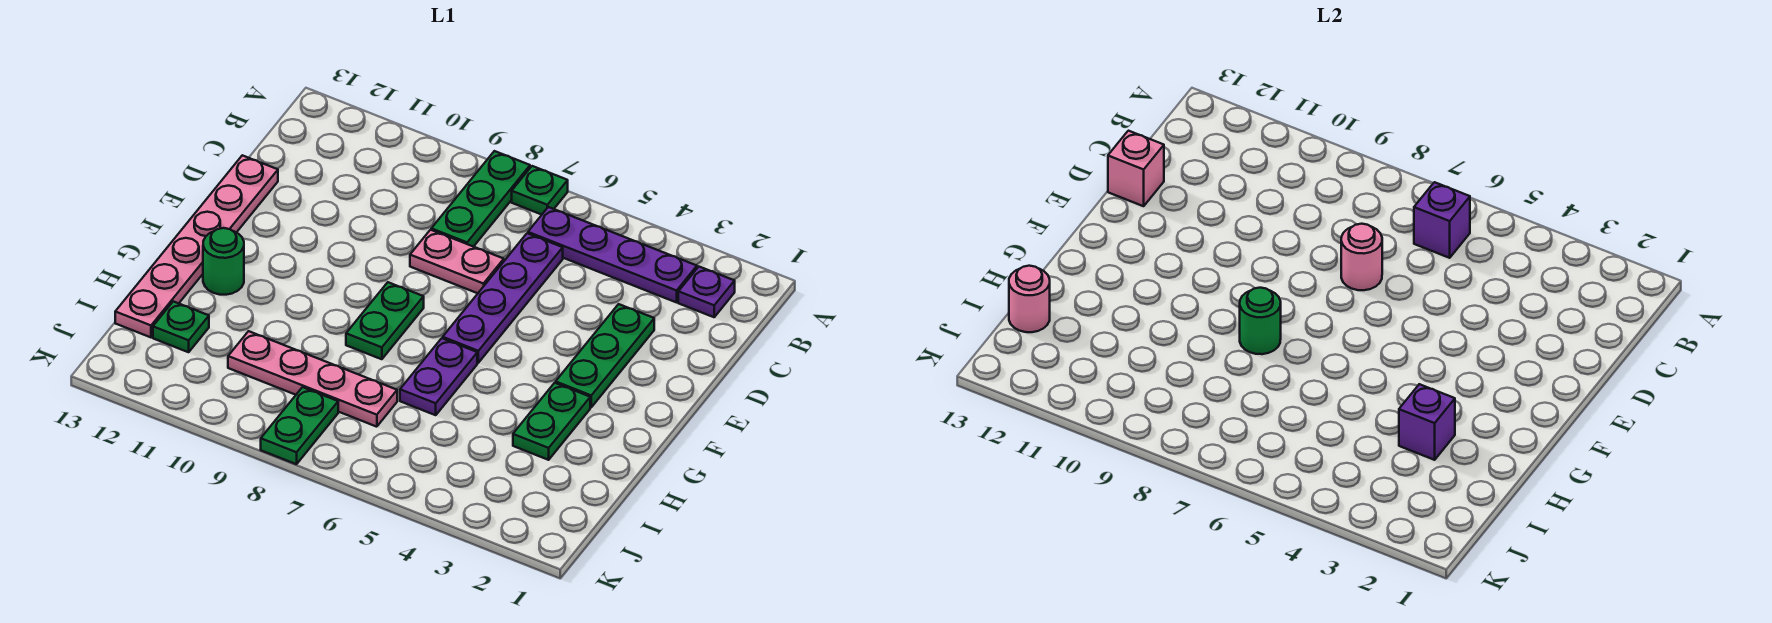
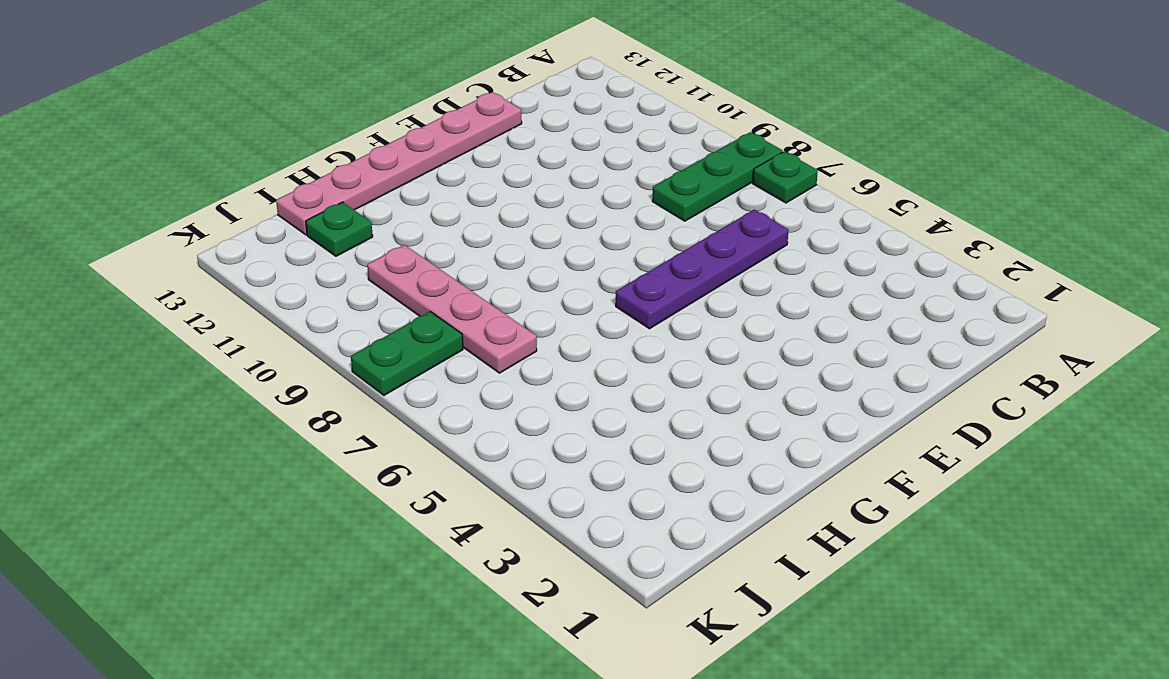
none -> purple 1x1 plate [678,267,735,317]
none -> purple 1x4 plate [528,207,697,302]
none -> green 1x3 plate [556,304,654,407]

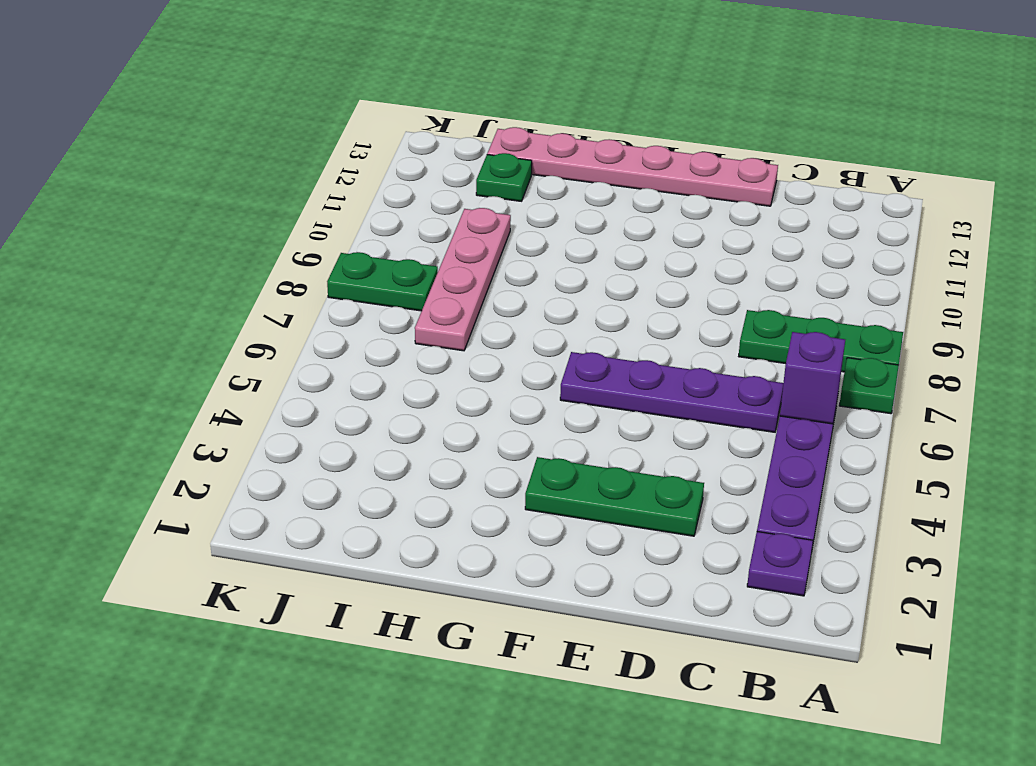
none -> pink 1x2 plate [410,230,504,293]
none -> green 1x2 plate [346,282,424,359]
none -> green 1x2 plate [513,383,590,460]

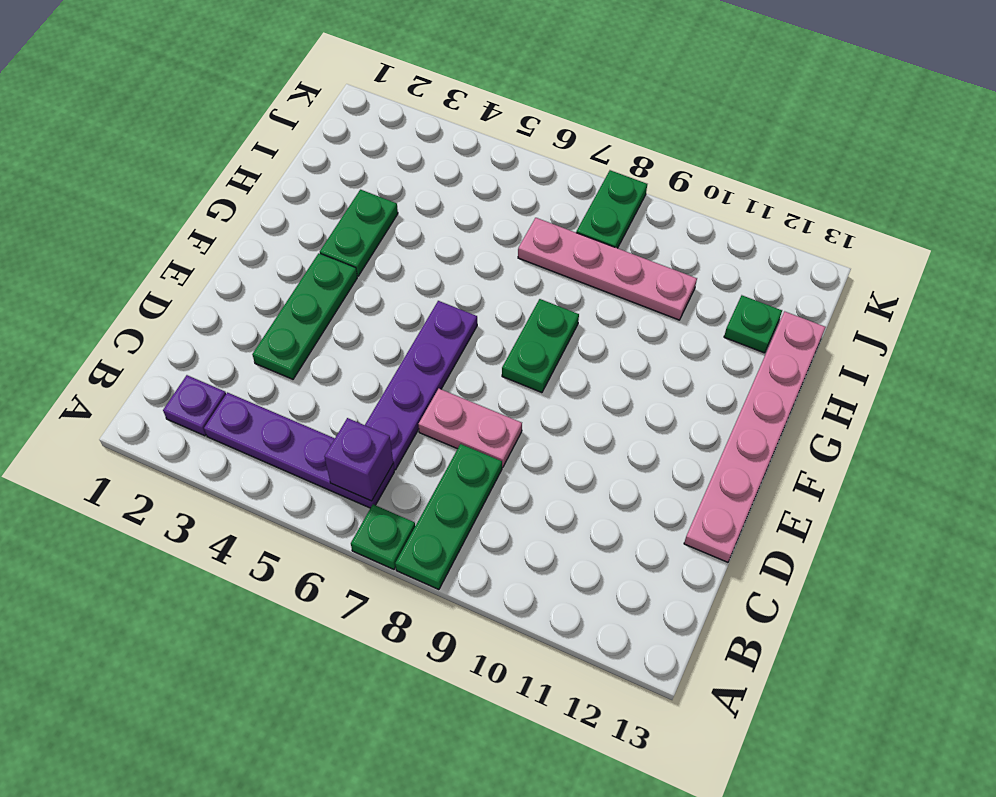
none -> purple 1x2 plate [400,338,477,415]
none -> green 1x1 round brick [203,228,244,295]
none -> pink 1x1 round brick [1341,224,1382,290]

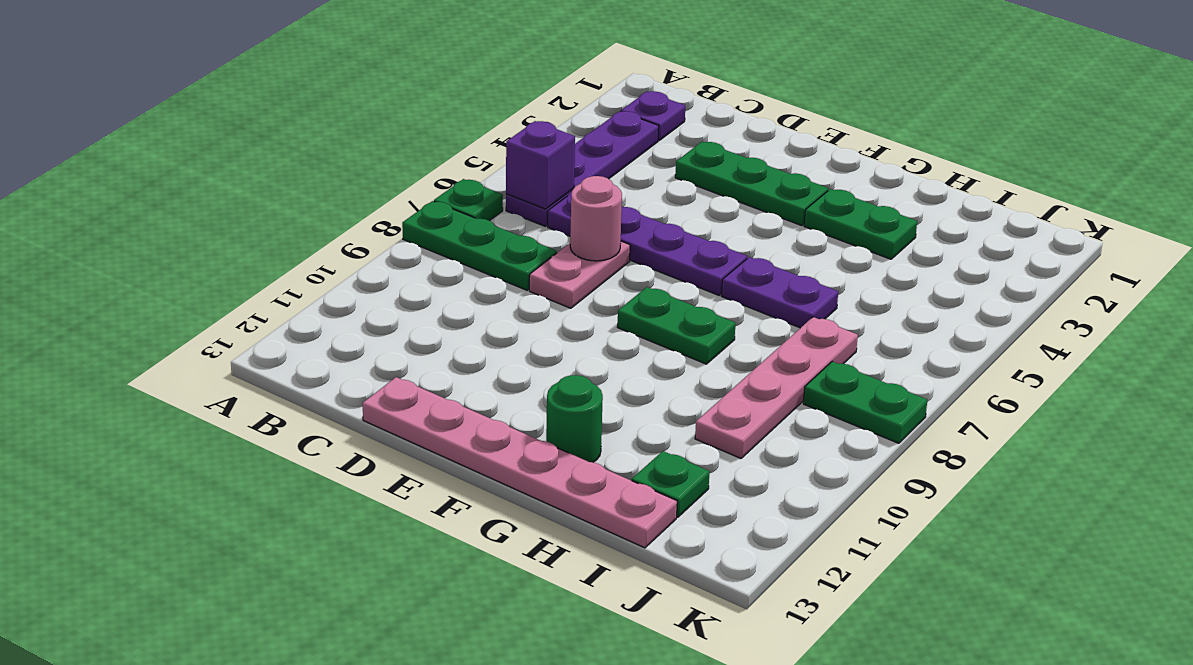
none -> pink 1x1 brick [1108,131,1164,206]
none -> green 1x1 round brick [1240,288,1281,354]
none -> purple 1x1 brick [1399,384,1455,460]

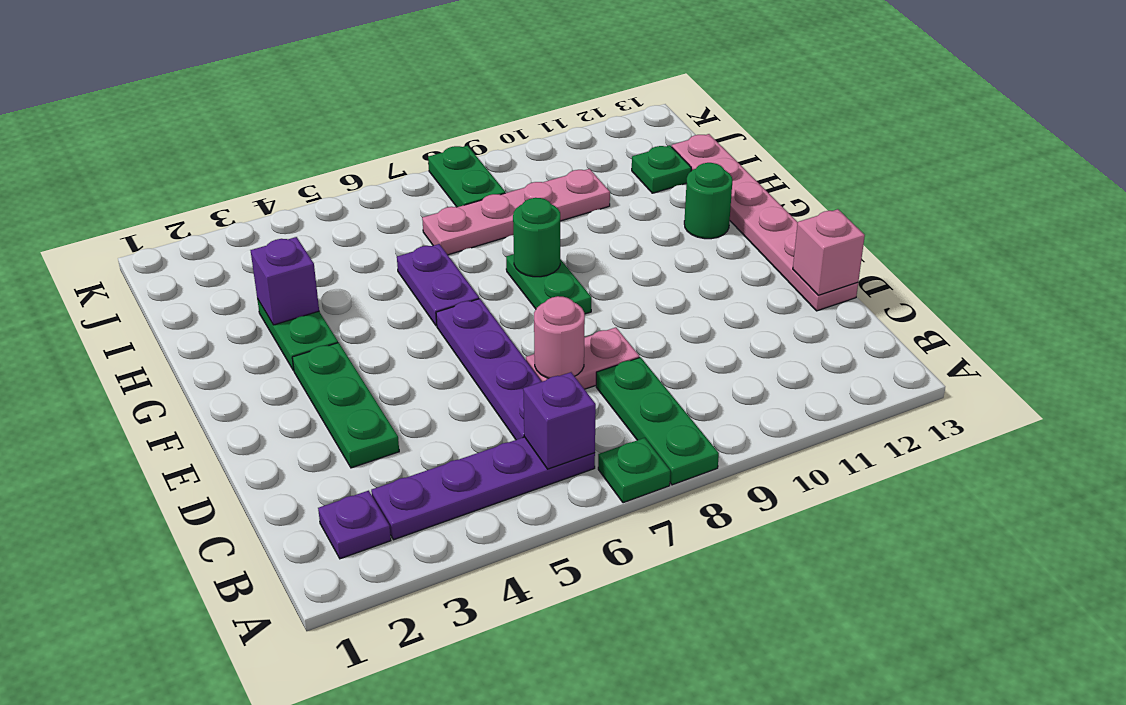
none -> pink 1x1 round brick [1009,266,1050,332]

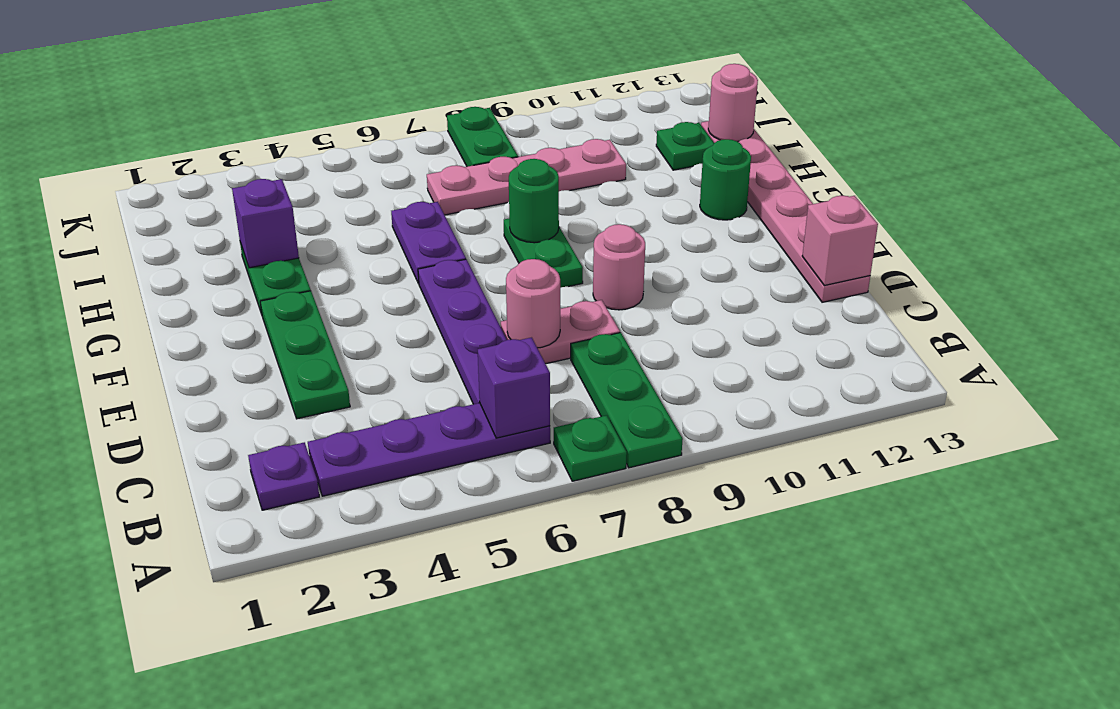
pink 1x1 round brick [593,224,645,310] -> none

